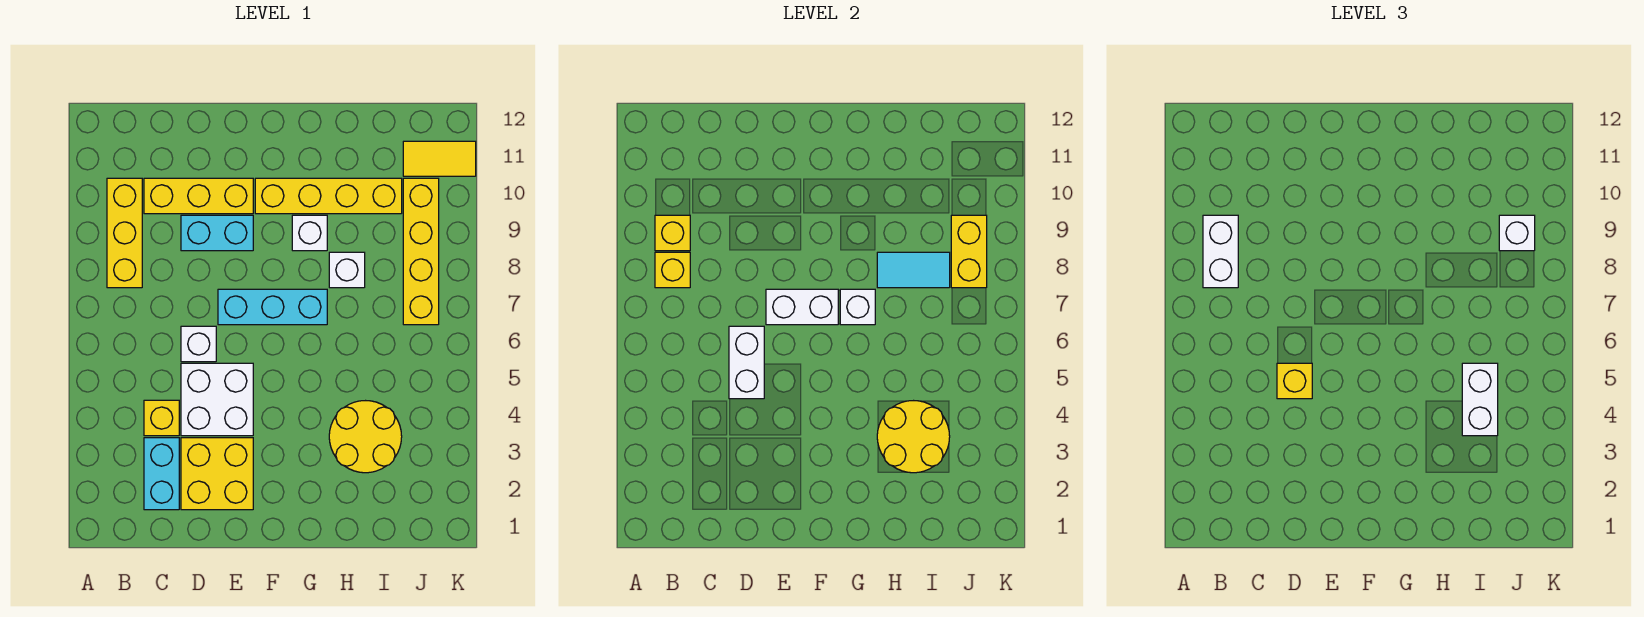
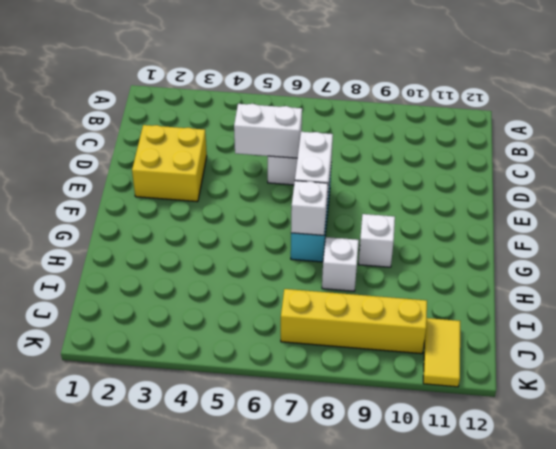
none -> yellow 1x3 brick [107,178,142,288]
none -> cyan 1x2 brick [144,438,179,510]
none -> yellow 1x1 brick [144,400,179,436]

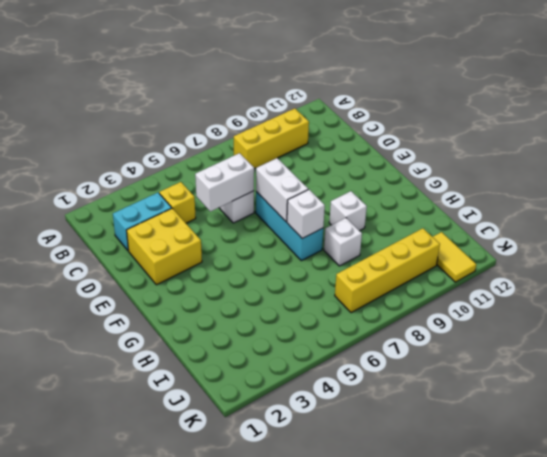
none -> yellow 1x3 brick [144,178,253,214]
none -> white 2x2 brick [181,363,253,436]
none -> cyan 1x2 brick [181,215,253,251]

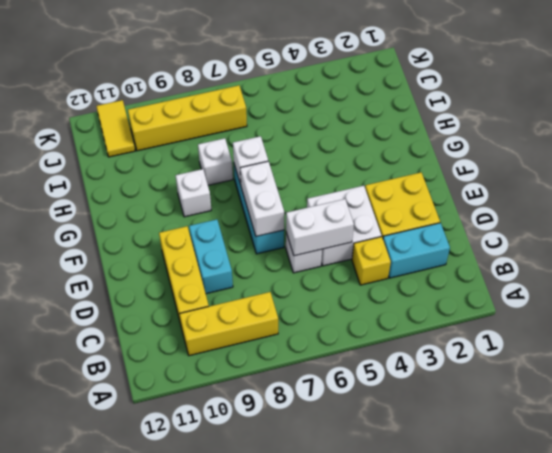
none -> yellow 1x4 brick [255,178,402,214]
none -> yellow 2x2 round brick [329,401,402,473]
none -> yellow 1x1 brick [655,252,690,288]

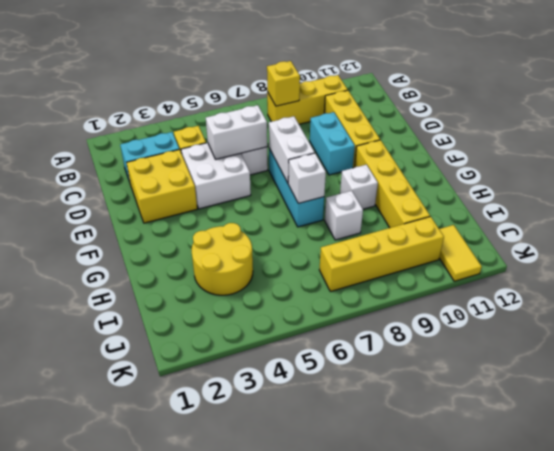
none -> yellow 1x1 brick [655,215,690,251]
none -> yellow 2x2 round brick [877,401,950,473]
none -> cyan 1x2 tile [877,252,950,288]

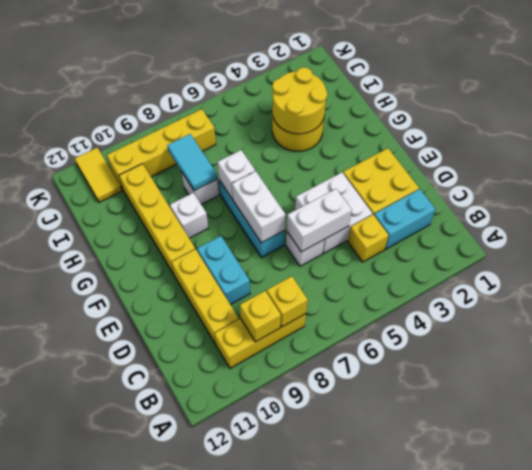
none -> yellow 1x2 brick [951,215,987,288]
none -> white 1x2 brick [1203,215,1238,288]
none -> yellow 1x1 brick [1277,363,1312,399]

